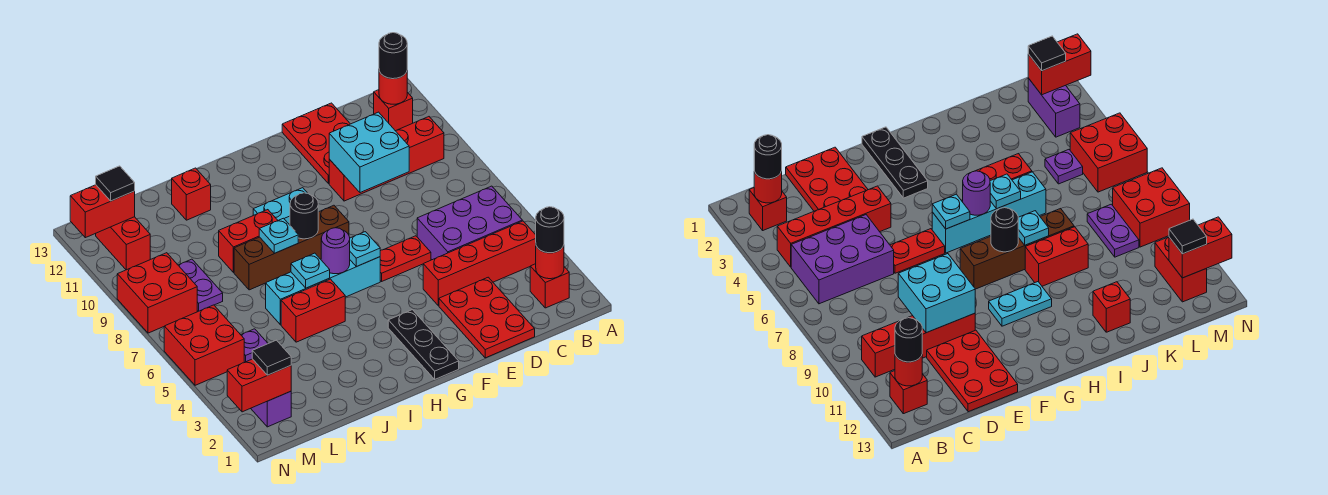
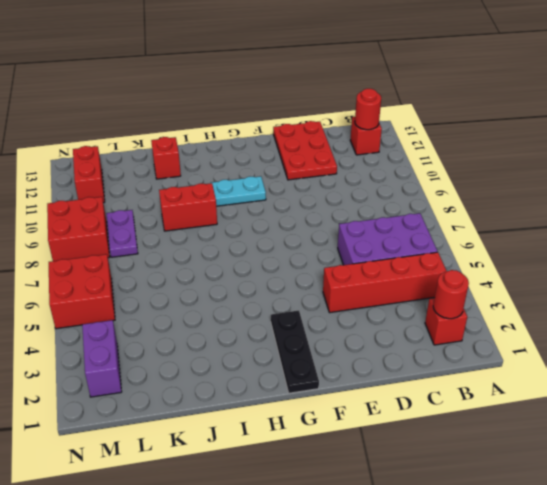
none -> red 1x4 brick [329,117,444,201]
none -> red 2x3 plate [439,277,535,358]
none -> red 1x2 plate [380,236,431,281]
none -> cyan 1x4 brick [266,257,380,325]

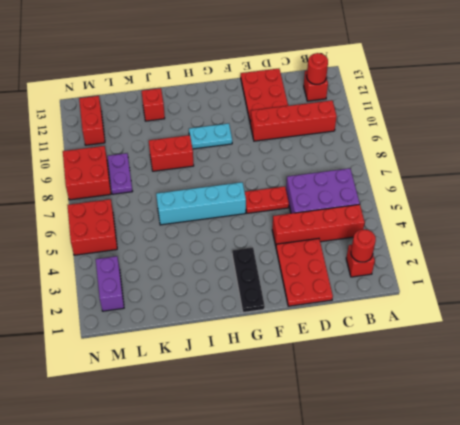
none -> brown 1x4 brick [234,205,349,290]
none -> red 1x2 brick [281,279,345,342]
none -> purple 1x1 plate [241,329,268,362]
none -> cyan 2x2 brick [329,112,409,193]

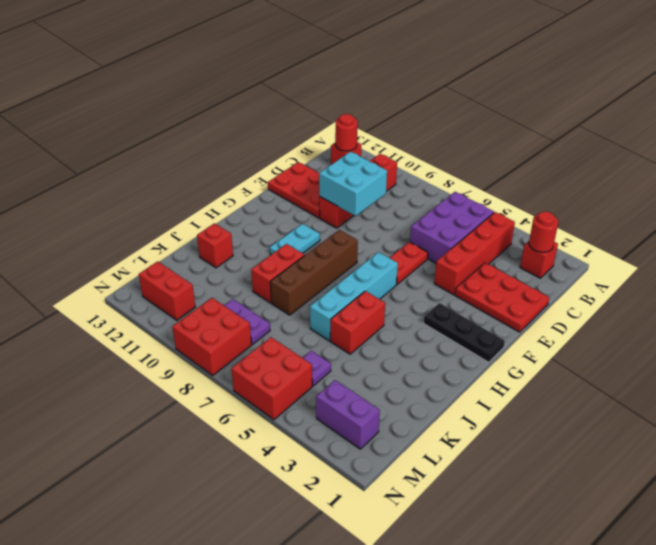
none -> cyan 1x1 plate [350,232,380,267]
none -> purple 1x1 round brick [321,228,350,274]
none -> black 1x1 round brick [290,193,318,239]
none -> cyan 1x1 plate [291,253,330,288]

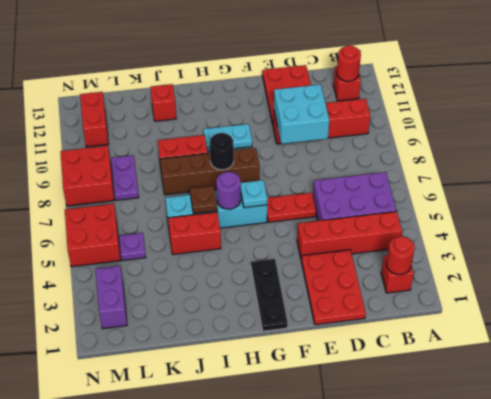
brown 1x1 plate [190,186,217,214] -> cyan 1x1 plate [291,253,330,288]
none -> cyan 1x1 plate [259,218,298,253]
none -> red 1x2 brick [227,359,291,412]
none -> red 1x2 brick [70,185,135,238]
none -> black 1x1 round brick [536,207,564,253]

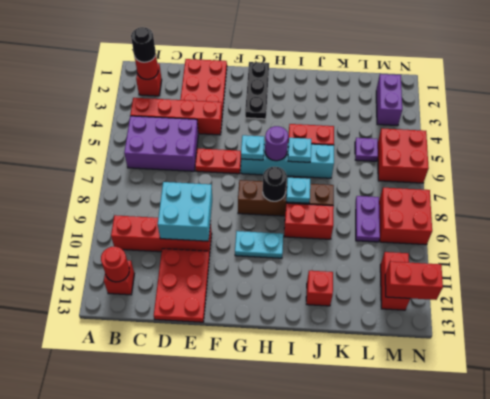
none -> red 1x2 brick [227,359,291,412]
none -> black 1x1 round brick [379,33,407,79]
none -> black 1x1 tile [252,340,291,375]
none -> black 1x1 tile [96,166,135,201]

